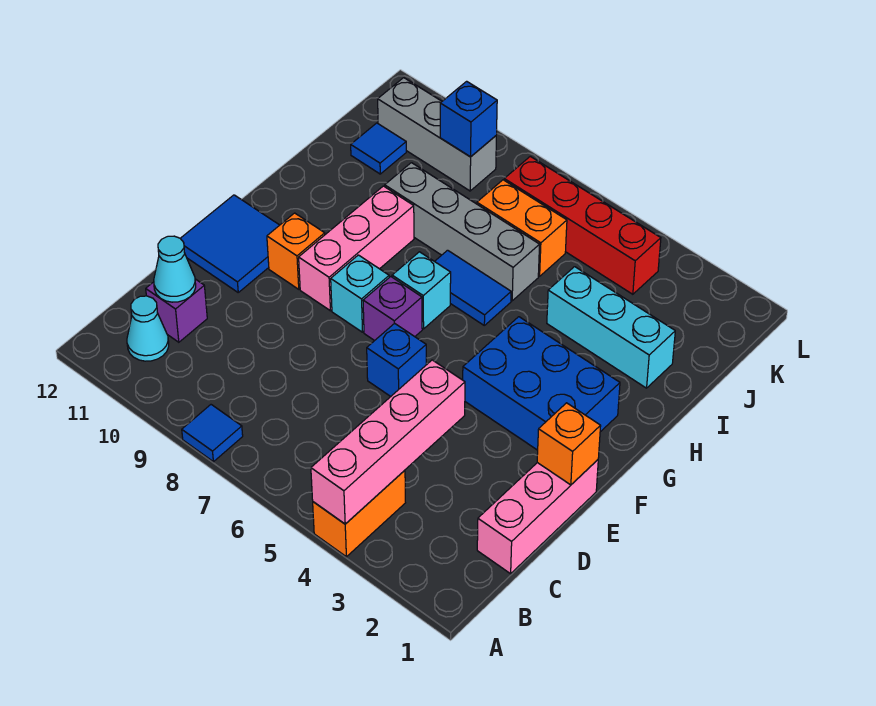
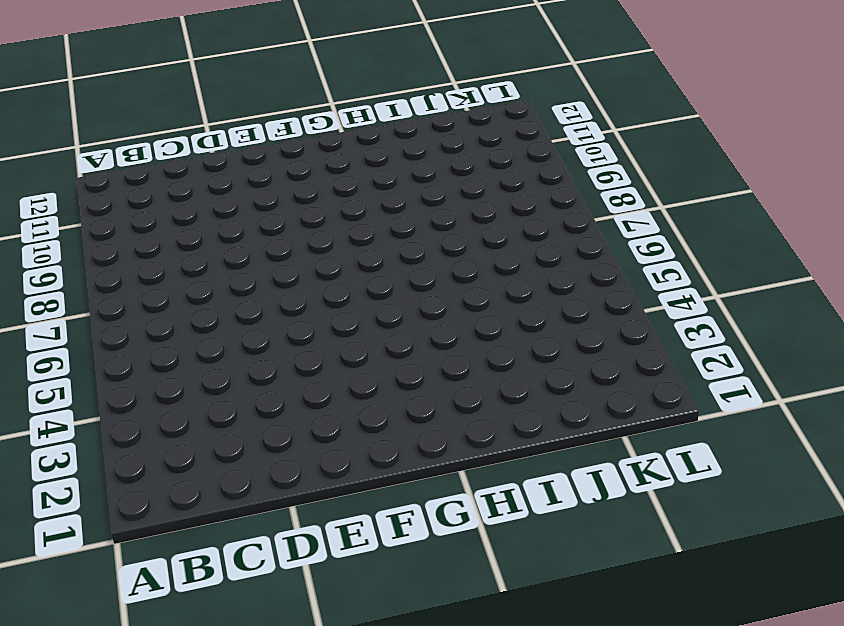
none -> orange 1x2 brick [313,470,405,557]
none -> blue 1x1 tile [182,405,243,462]
none -> cyan 1x1 cone [127,296,169,361]

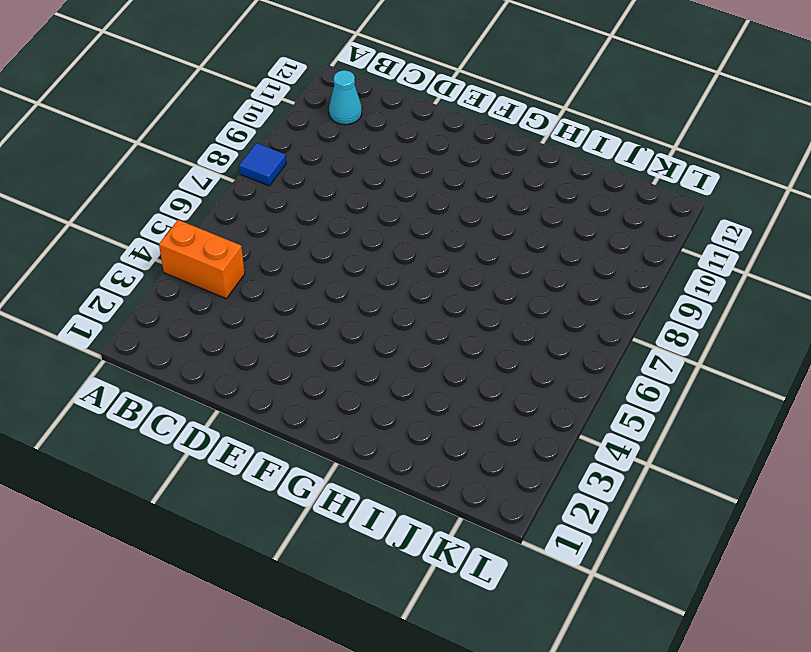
none -> pink 1x3 brick [477,460,598,574]
none -> purple 1x1 brick [146,279,207,342]
none -> blue 1x1 brick [367,323,426,396]

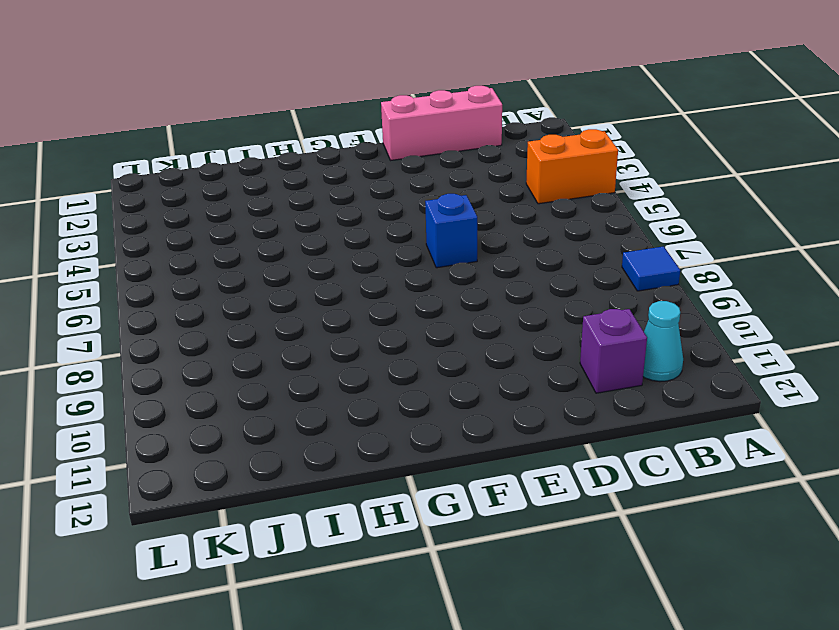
none -> blue 2x2 tile [180,195,279,292]
none -> blue 2x3 brick [463,317,620,450]
none -> purple 1x1 brick [363,277,422,341]

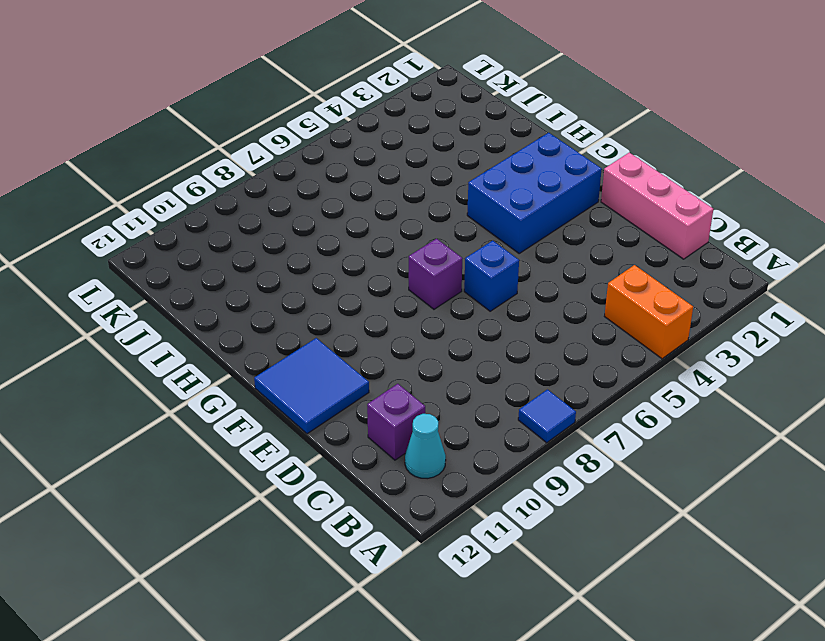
none -> cyan 1x1 brick [331,255,389,332]
none -> pink 1x3 brick [299,186,414,311]
none -> orange 1x1 brick [267,213,325,289]

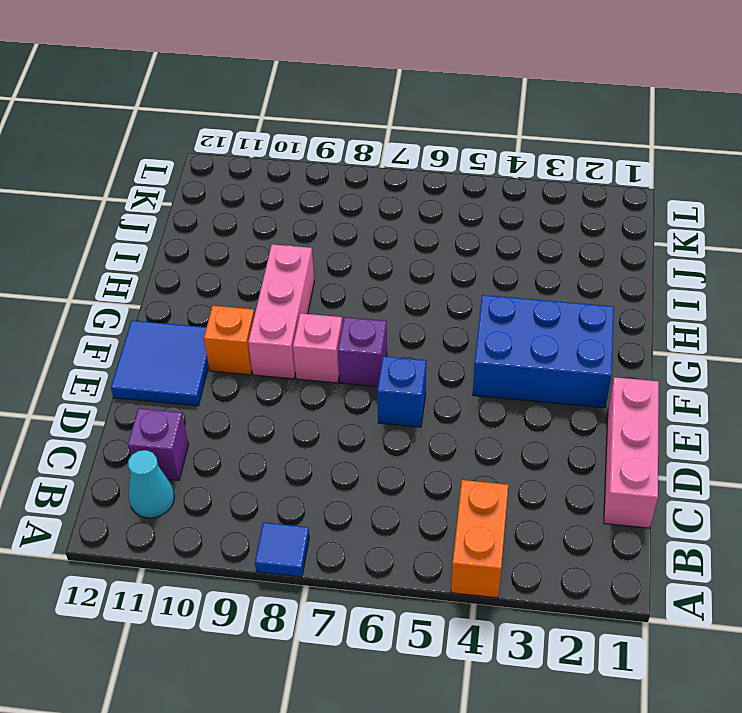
pink 1x1 brick [293,313,342,383] -> cyan 1x1 brick [331,255,389,332]
none -> cyan 1x1 brick [392,252,451,329]
none -> blue 1x2 tile [435,250,511,325]
none -> cyan 1x3 brick [547,267,675,388]

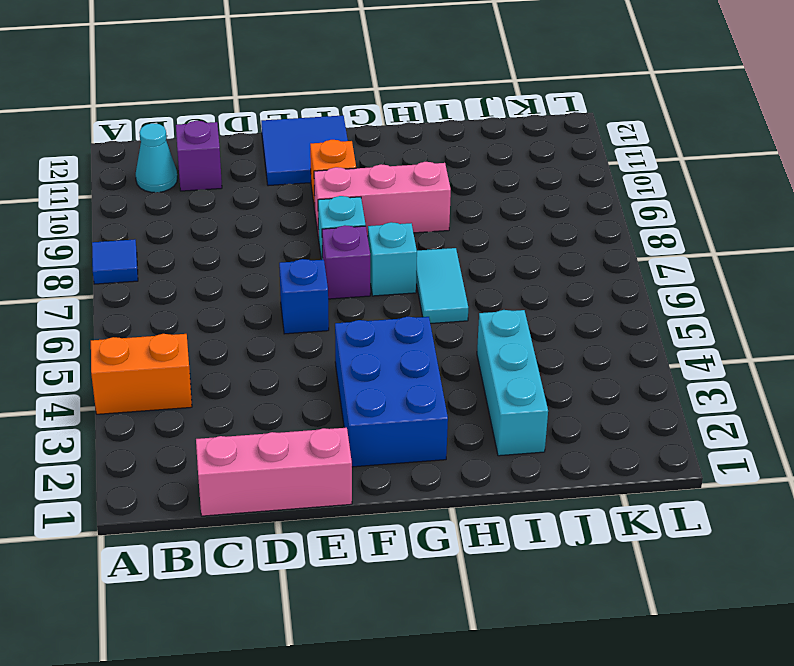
cyan 1x2 tile [416,248,468,324] -> blue 1x2 tile [435,250,511,325]
none -> grey 1x4 brick [385,163,540,301]
none -> orange 1x2 brick [477,180,567,276]
none -> blue 1x1 tile [351,123,406,174]

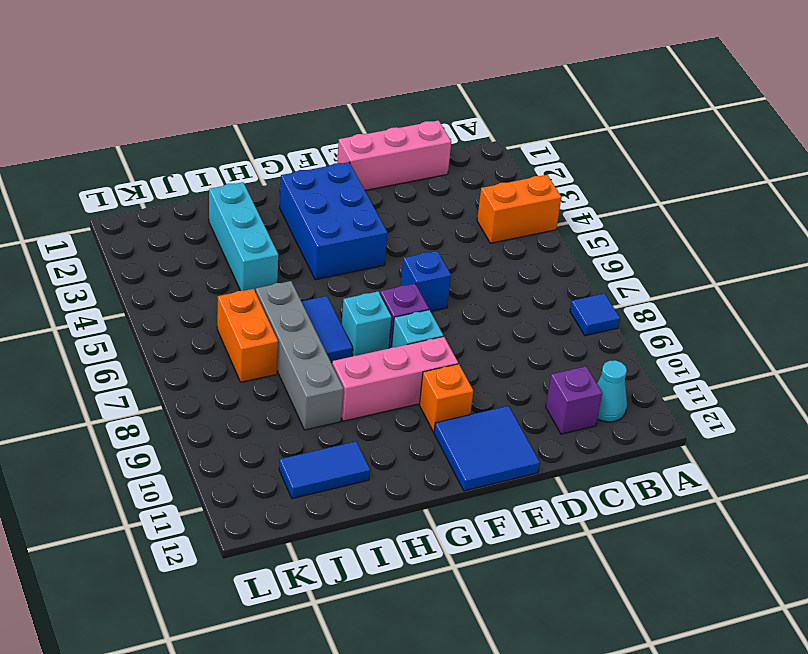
blue 1x2 tile [279,441,370,499] -> blue 1x1 tile [351,123,406,174]
none -> red 1x4 brick [504,156,661,294]
none -> grey 1x3 brick [378,78,496,191]
none -> pink 1x4 brick [311,360,465,524]

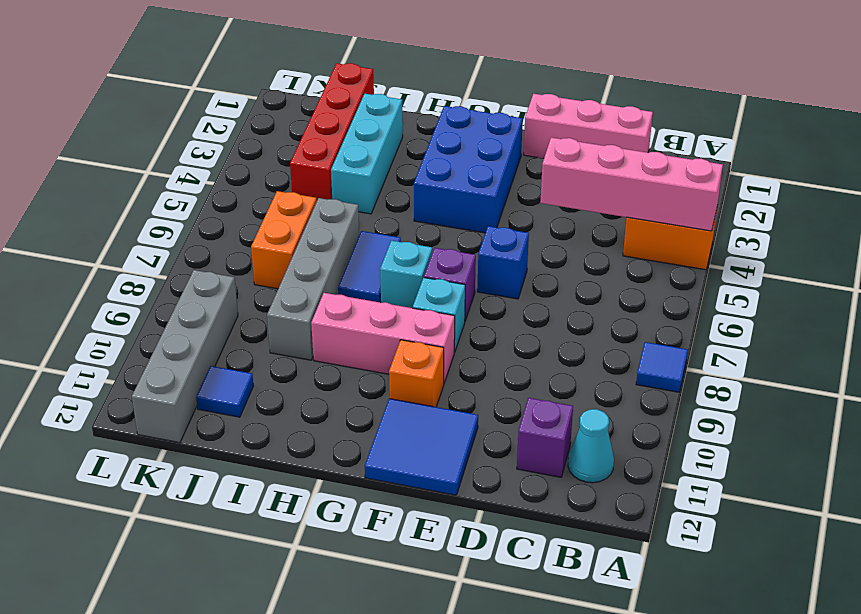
red 1x4 brick [290,63,374,200] -> red 1x4 brick moved to [504,156,661,294]
grey 1x4 brick [132,270,238,443] -> grey 1x3 brick [378,78,496,191]
none -> cyan 1x1 cone [154,236,196,302]
none -> orange 1x1 brick [537,403,601,485]
none -> blue 1x1 brick [440,81,497,157]

